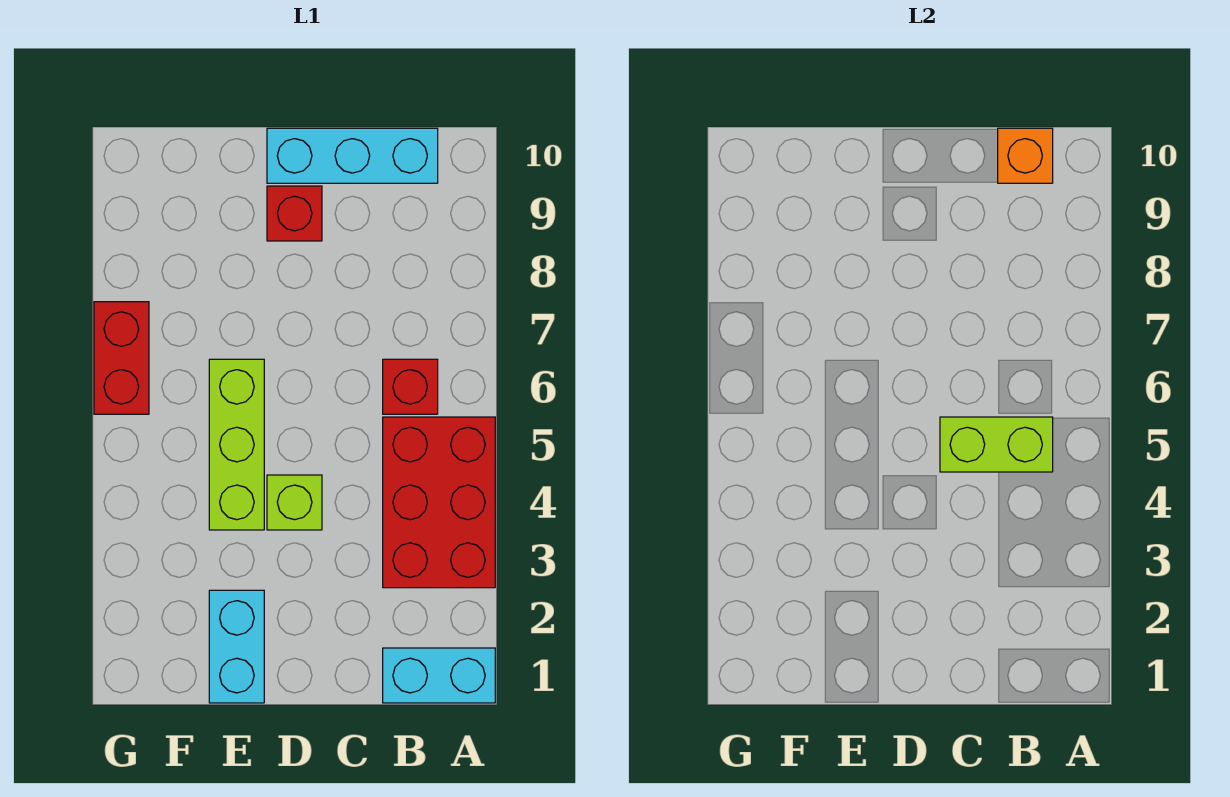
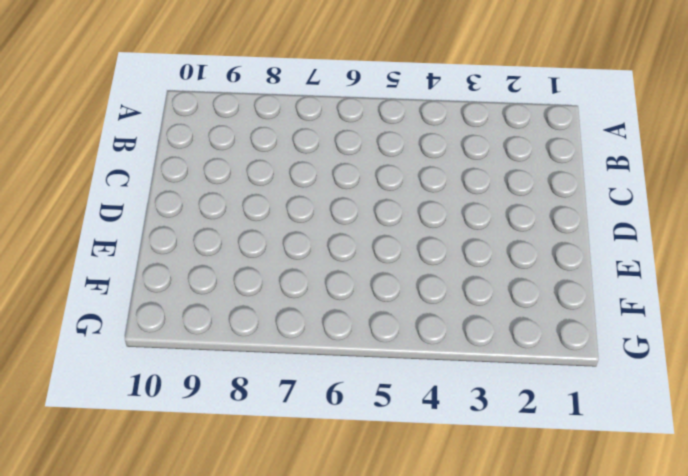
none -> cyan 1x2 brick [383,648,495,703]
none -> red 2x3 brick [383,417,495,588]

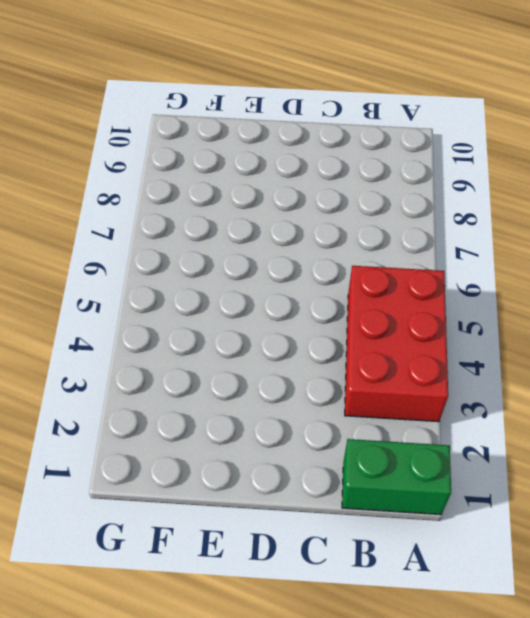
green 1x2 brick [342,439,451,515] -> cyan 1x2 brick [383,648,495,703]
none -> red 1x1 brick [383,359,438,414]
none -> cyan 1x3 brick [267,128,438,183]

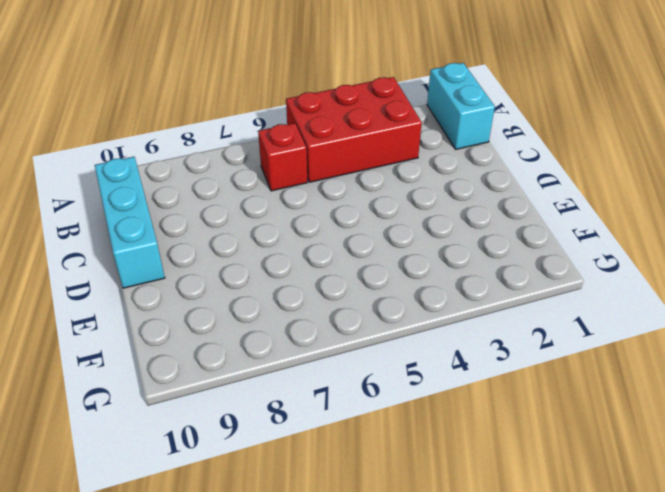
none -> lime 1x1 brick [267,475,322,530]
none -> red 1x1 brick [267,186,322,241]

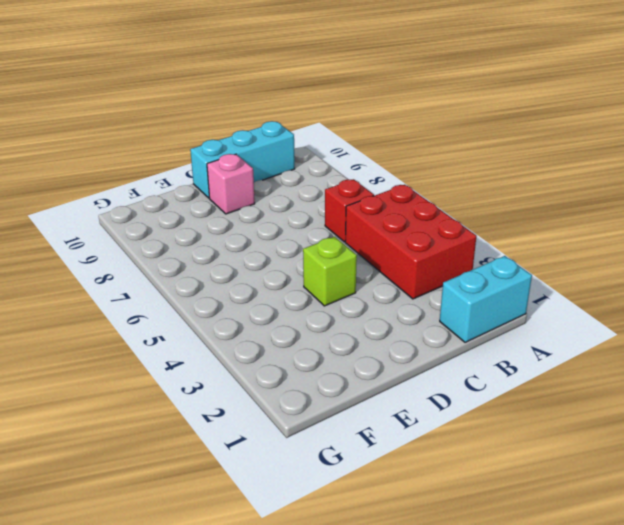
pink 1x1 brick [207,154,255,214] -> red 1x1 brick [267,186,322,241]
none -> cyan 1x2 brick [209,590,264,703]
none -> lime 1x3 brick [209,359,264,530]

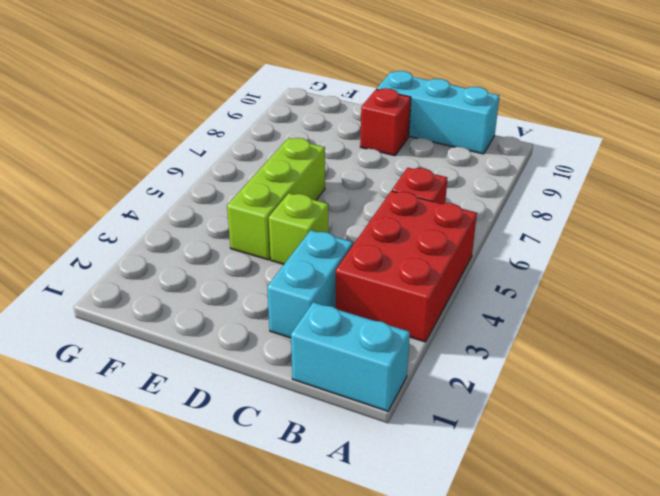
cyan 1x2 brick [267,230,353,338] -> cyan 1x2 brick moved to [209,590,264,703]
none -> red 1x2 brick [94,302,149,414]
none -> lime 1x2 brick [940,417,1053,472]

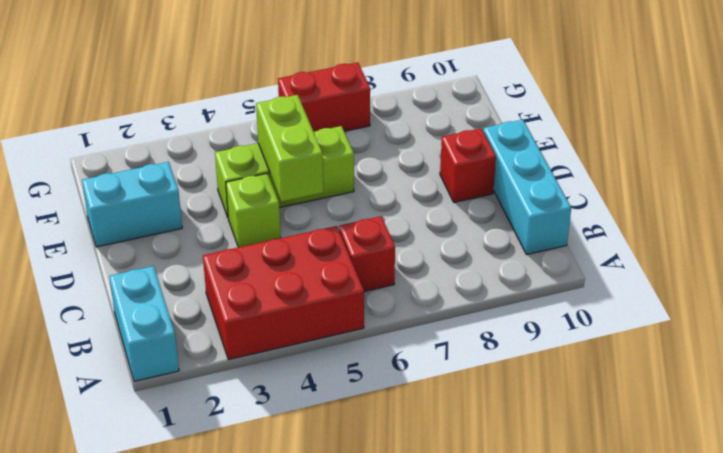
lime 1x2 brick [256,95,323,202] -> lime 1x2 brick moved to [940,417,1053,472]
none -> orange 1x1 brick [998,128,1053,183]

